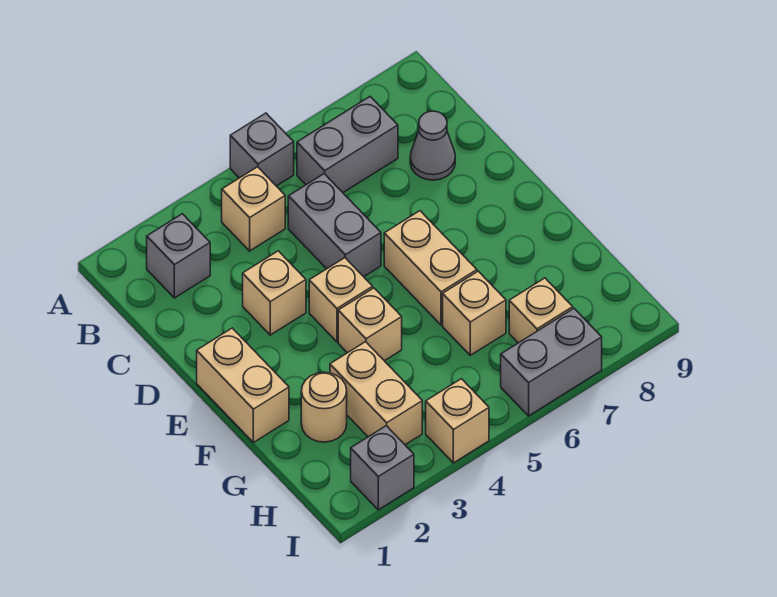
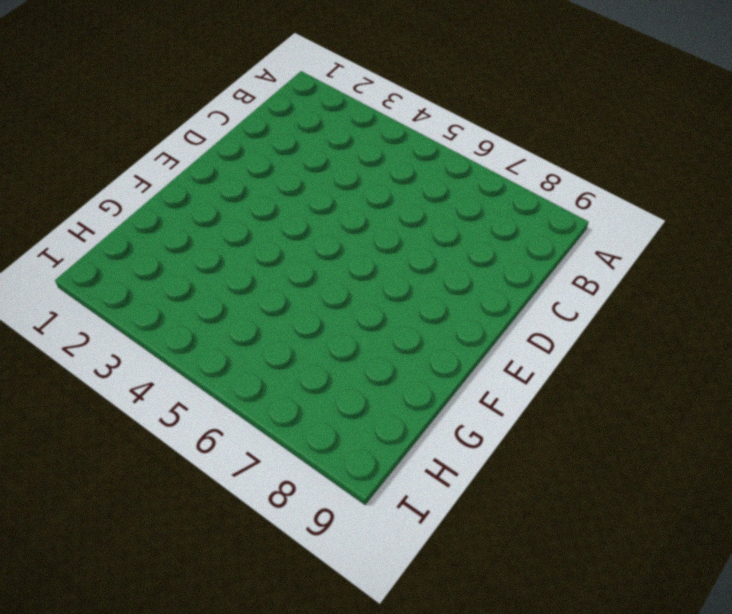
none -> grey 1x1 brick [230,113,294,186]
none -> grey 1x1 brick [147,214,210,298]
none -> tan 1x1 brick [222,167,285,251]

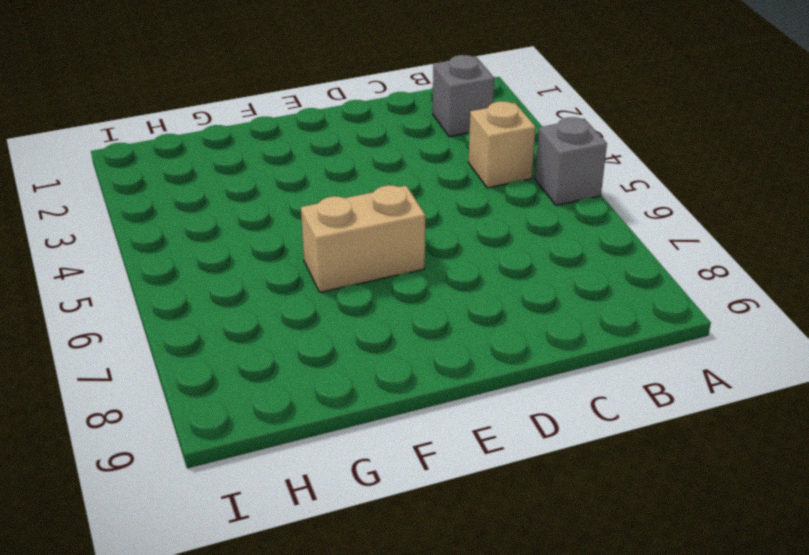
none -> grey 1x2 brick [297,97,398,193]
none -> grey 1x2 brick [288,174,381,277]
none -> grey 1x1 cone [410,111,455,180]

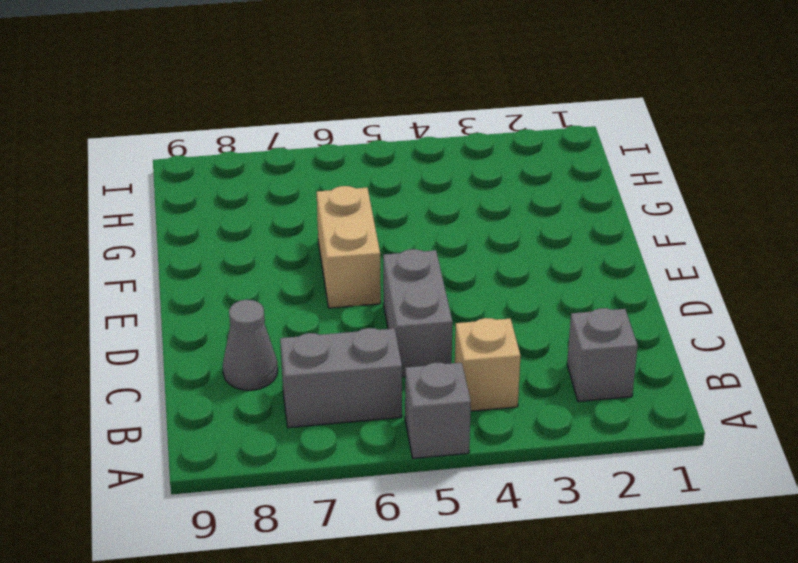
none -> tan 1x1 brick [243,251,306,335]
none -> tan 1x2 brick [197,328,289,442]
none -> tan 1x1 brick [309,258,373,342]

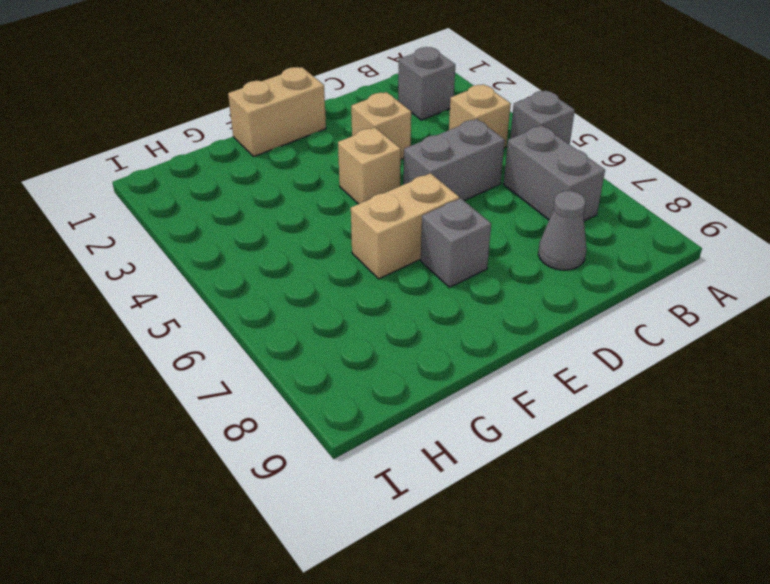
grey 1x1 brick [421,198,491,287] -> grey 1x1 brick moved to [351,426,414,510]
none -> tan 1x1 brick [338,288,402,361]
none -> tan 1x1 round brick [301,372,347,442]
none -> tan 1x2 brick [330,342,422,445]

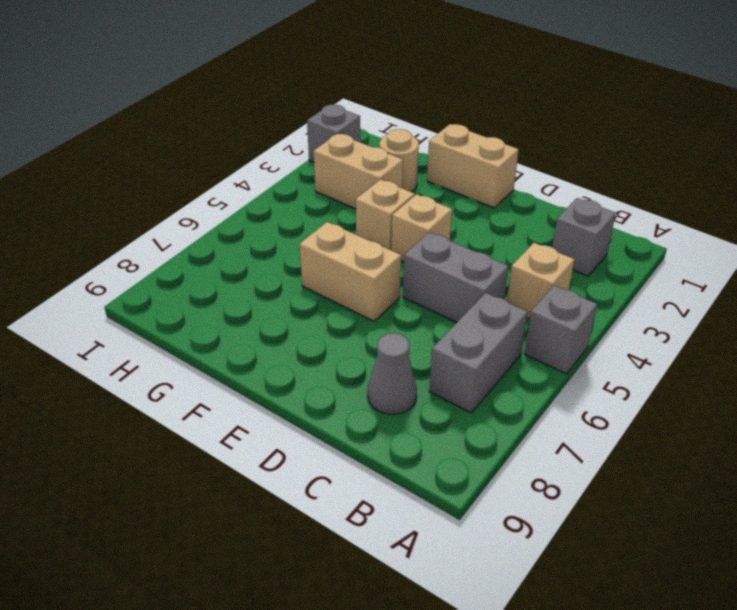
none -> tan 1x1 brick [243,251,306,335]
none -> tan 1x1 brick [443,271,506,355]
none -> tan 1x1 brick [509,278,573,343]

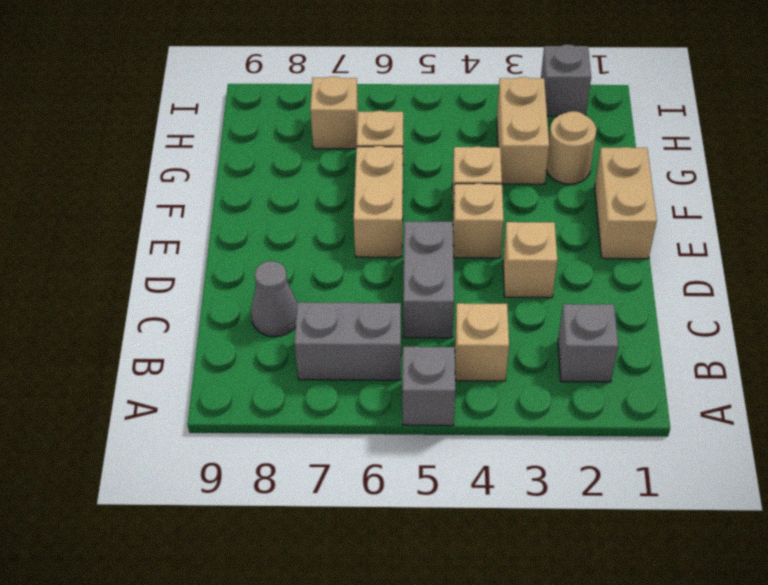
none -> tan 1x1 brick [426,379,489,463]
none -> grey 1x2 brick [501,309,602,416]

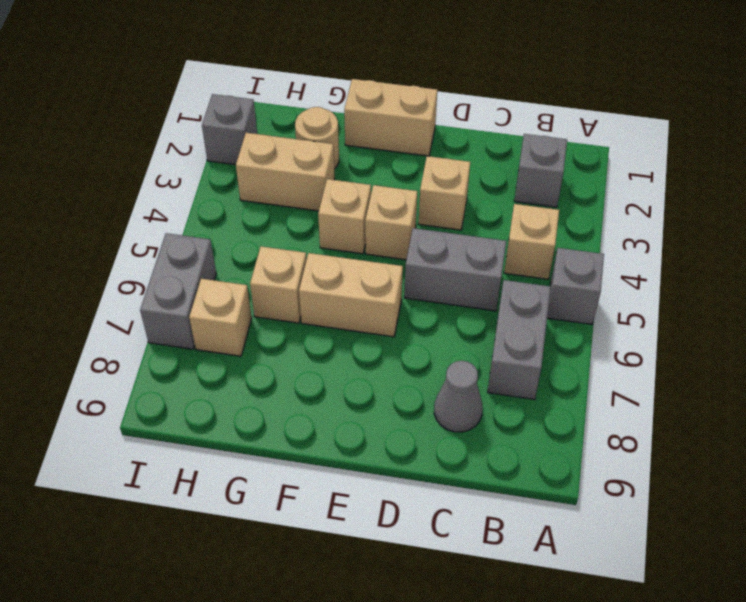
none -> tan 1x1 brick [426,379,489,463]

